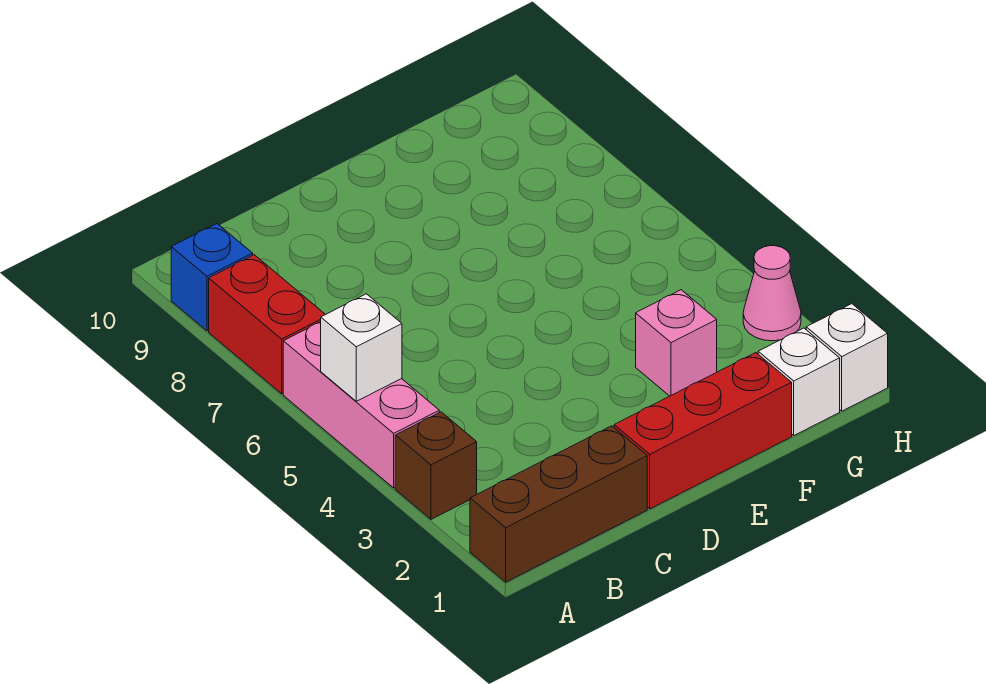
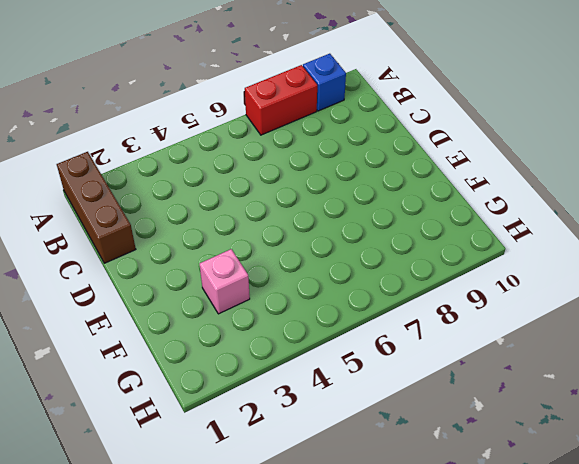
none -> brown 1x1 brick [395,412,477,519]
none -> pink 1x3 brick [283,322,439,488]

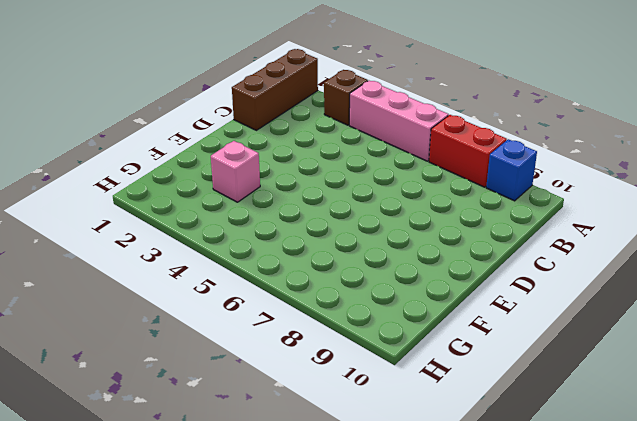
none -> red 1x3 brick [614,353,792,509]
none -> white 1x1 brick [758,328,840,435]

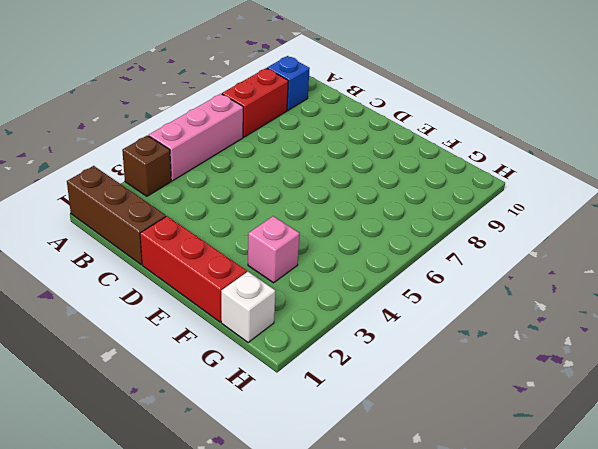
none -> white 1x1 brick [806,304,888,411]
none -> pink 1x1 cone [743,246,801,341]

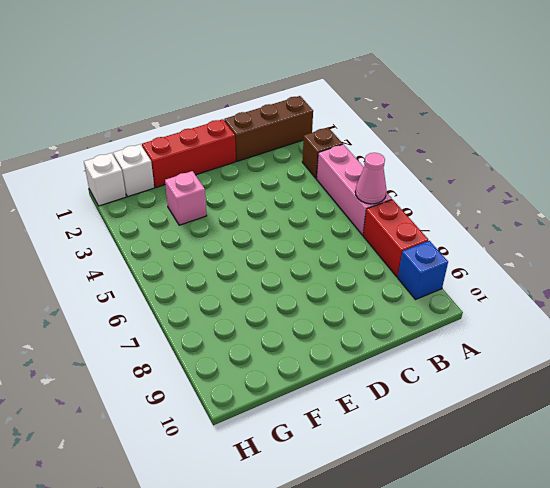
pink 1x1 cone [355,153,387,204] -> pink 1x1 cone moved to [743,246,801,341]
none -> white 1x1 brick [321,294,402,401]

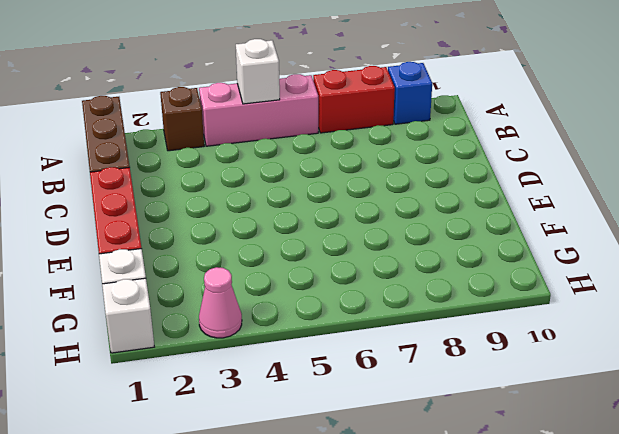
none -> pink 1x1 brick [636,290,717,396]

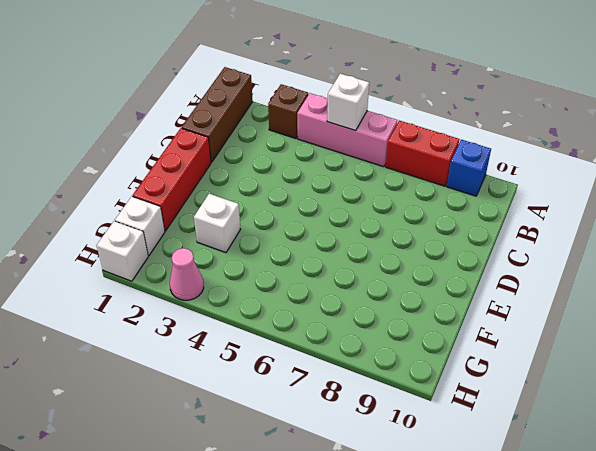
white 1x1 brick [194,194,240,253] -> pink 1x1 brick [636,290,717,396]

